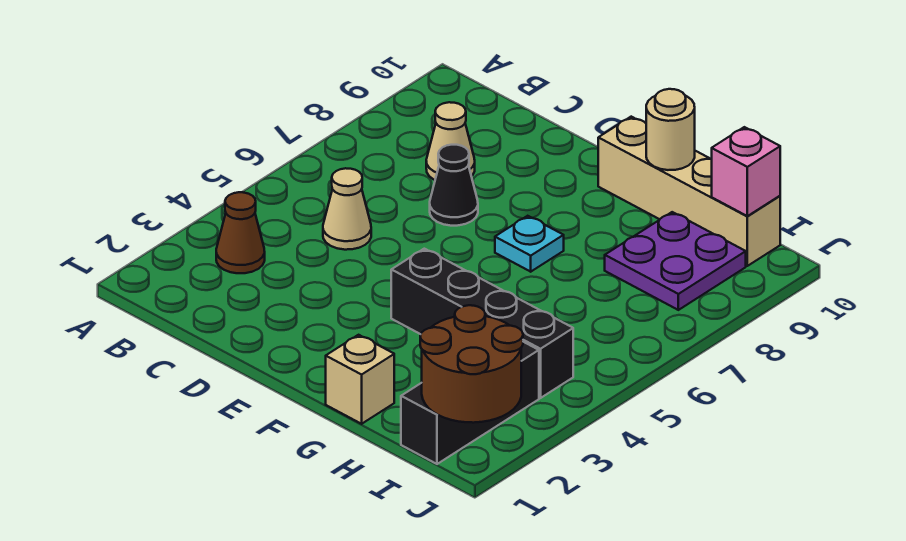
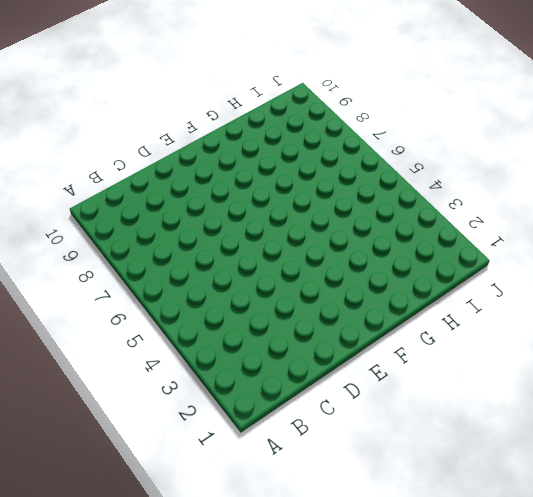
none -> brown 1x1 cone [216,192,265,273]
none -> tan 1x1 cone [323,168,371,250]
none -> tan 1x1 cone [426,102,475,180]

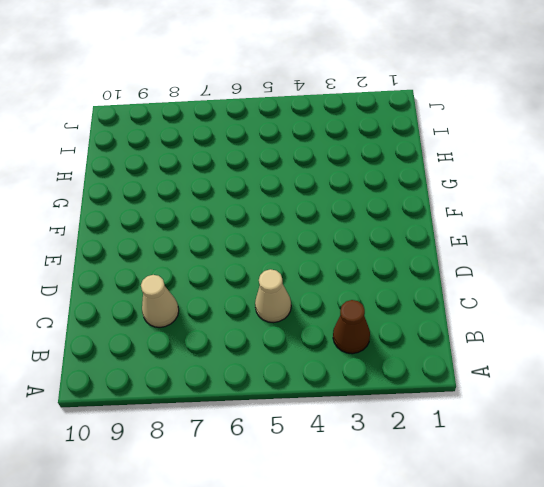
none -> black 1x1 cone [430,145,478,226]
none -> black 1x4 brick [391,249,573,398]
none -> cyan 1x1 plate [495,216,564,272]

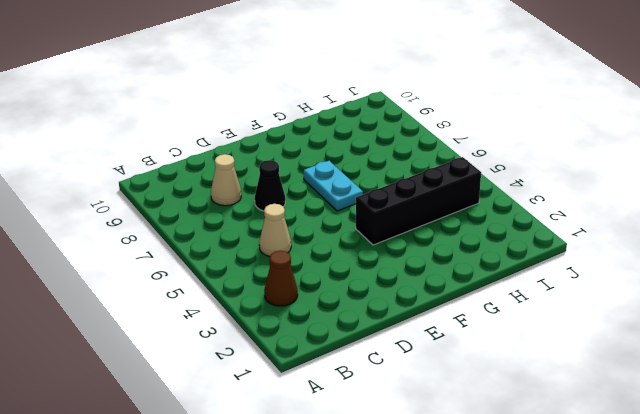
cyan 1x2 plate [304,161,363,211] -> cyan 1x1 plate [495,216,564,272]
none -> tan 1x4 brick [598,117,780,266]
none -> tan 1x1 brick [326,335,394,424]
none -> purple 2x2 plate [605,212,746,310]

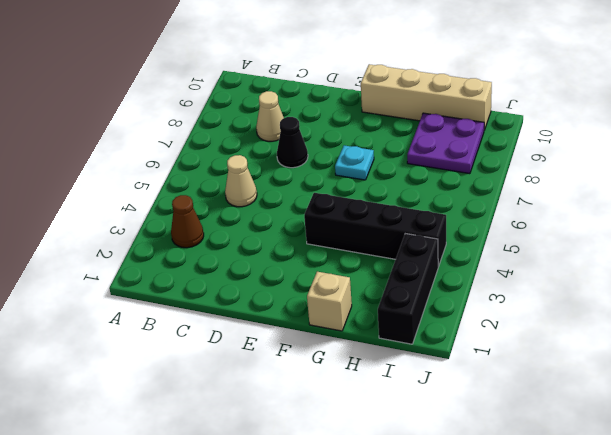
none -> tan 1x1 round brick [646,89,695,170]
none -> brown 2x2 round brick [420,305,523,423]
none -> pink 1x1 brick [712,127,780,216]

